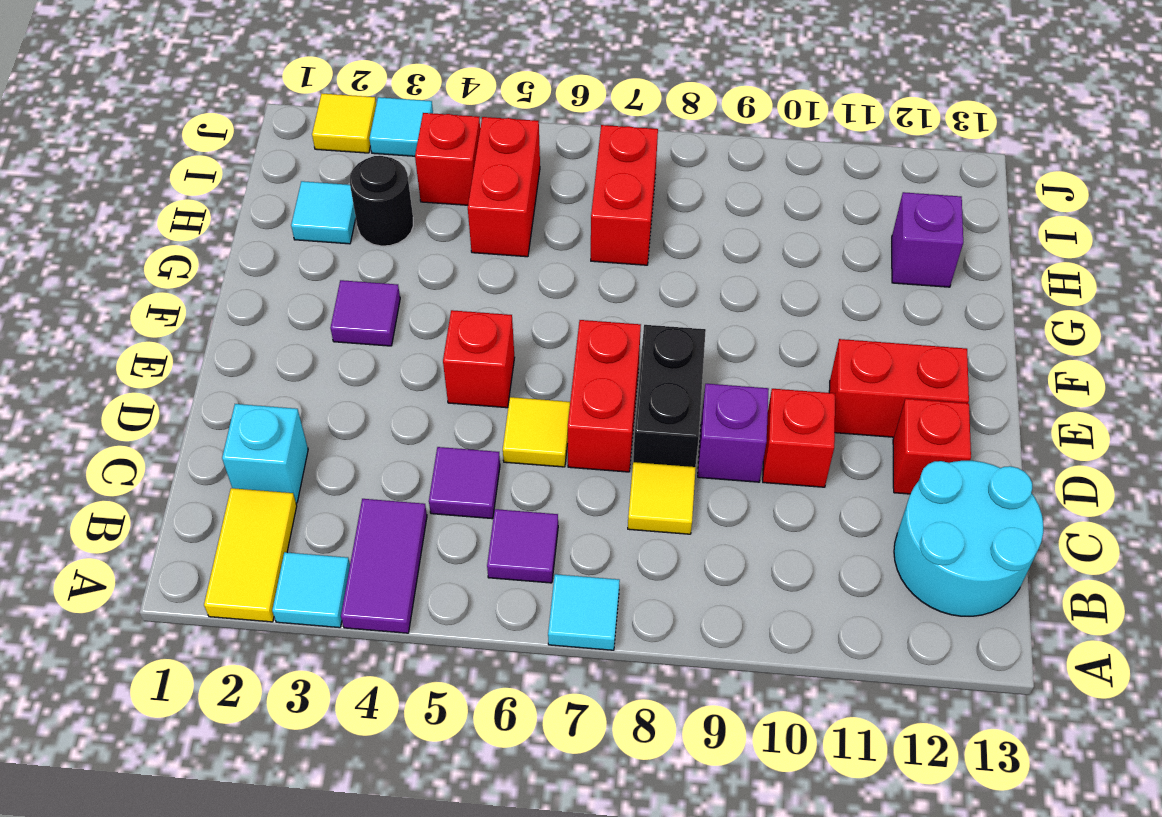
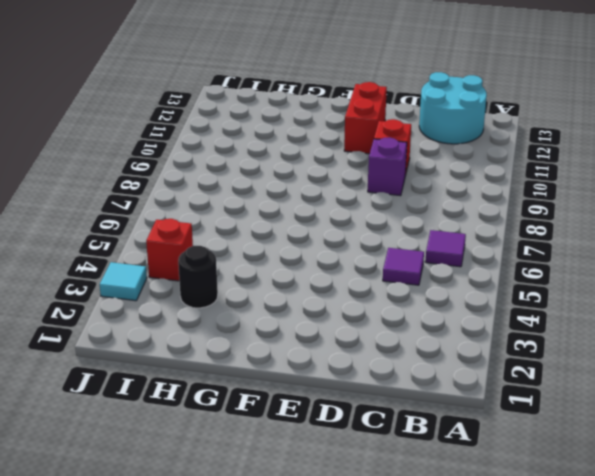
none -> yellow 1x2 tile [204,488,297,622]
none -> cyan 1x1 tile [272,552,350,628]
none -> purple 1x2 tile [341,499,427,633]

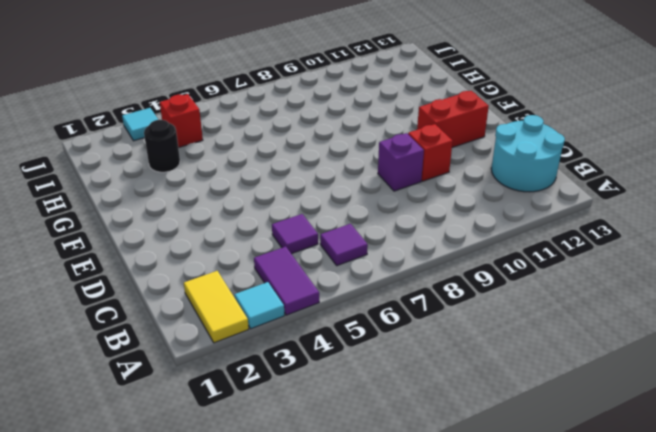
none -> cyan 1x1 tile [548,574,620,650]
none -> cyan 1x1 brick [222,404,308,503]
none -> yellow 1x1 tile [628,462,696,534]

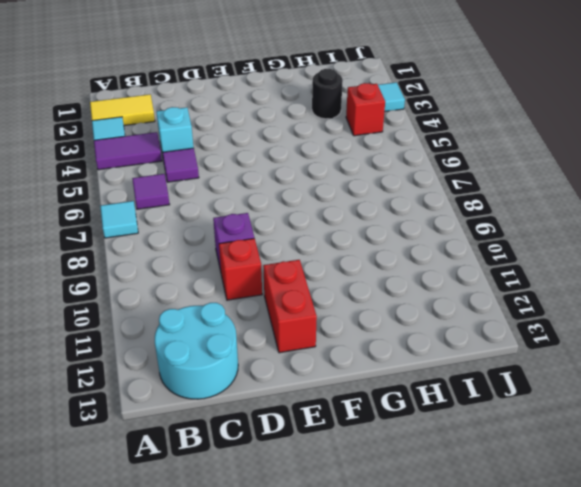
cyan 1x1 brick [156,107,194,155] -> cyan 1x1 brick moved to [222,404,308,503]
none -> yellow 1x1 tile [628,462,696,534]
none -> yellow 1x1 tile [503,397,570,467]
none -> red 1x2 brick [568,320,641,472]

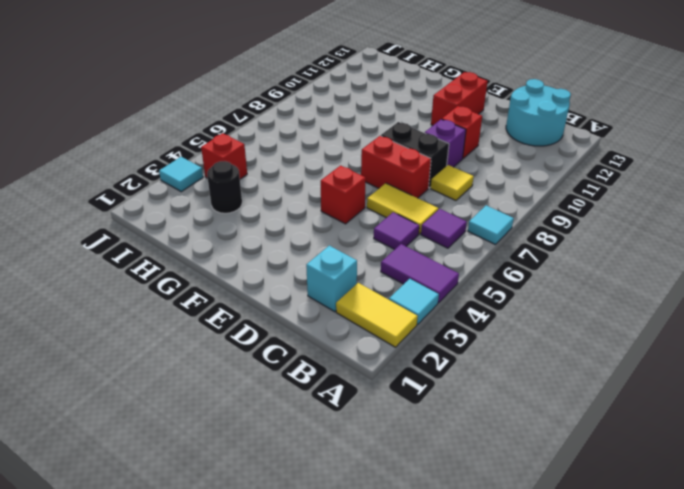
yellow 1x2 tile [367,183,438,234] -> yellow 1x1 tile [503,397,570,467]
none -> red 1x1 brick [893,399,971,494]
none -> purple 1x1 tile [330,280,400,346]
none -> cyan 1x1 tile [291,181,356,244]

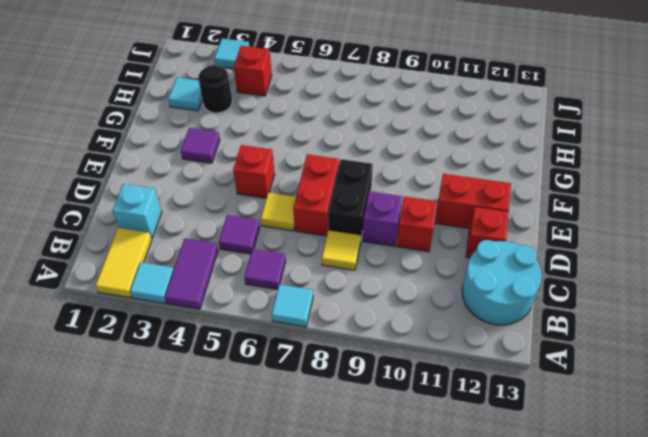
none -> red 1x2 brick [468,117,540,257]
none -> red 1x2 brick [591,125,658,265]
none -> purple 1x1 brick [892,192,963,287]

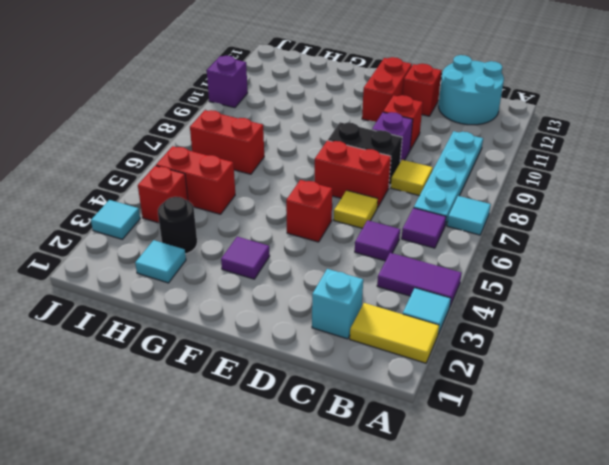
cyan 1x4 plate [414,131,483,225] -> none
purple 1x1 brick [207,56,248,108] -> purple 1x1 brick moved to [892,192,963,287]
none -> yellow 1x1 tile [312,94,376,153]

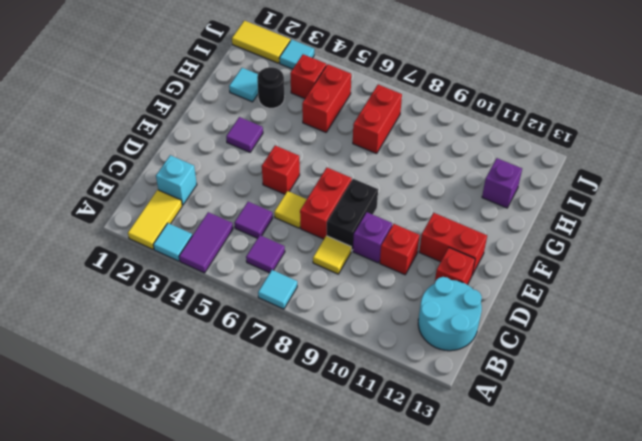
yellow 1x2 tile [232,21,290,63] -> yellow 1x1 tile [312,94,376,153]

